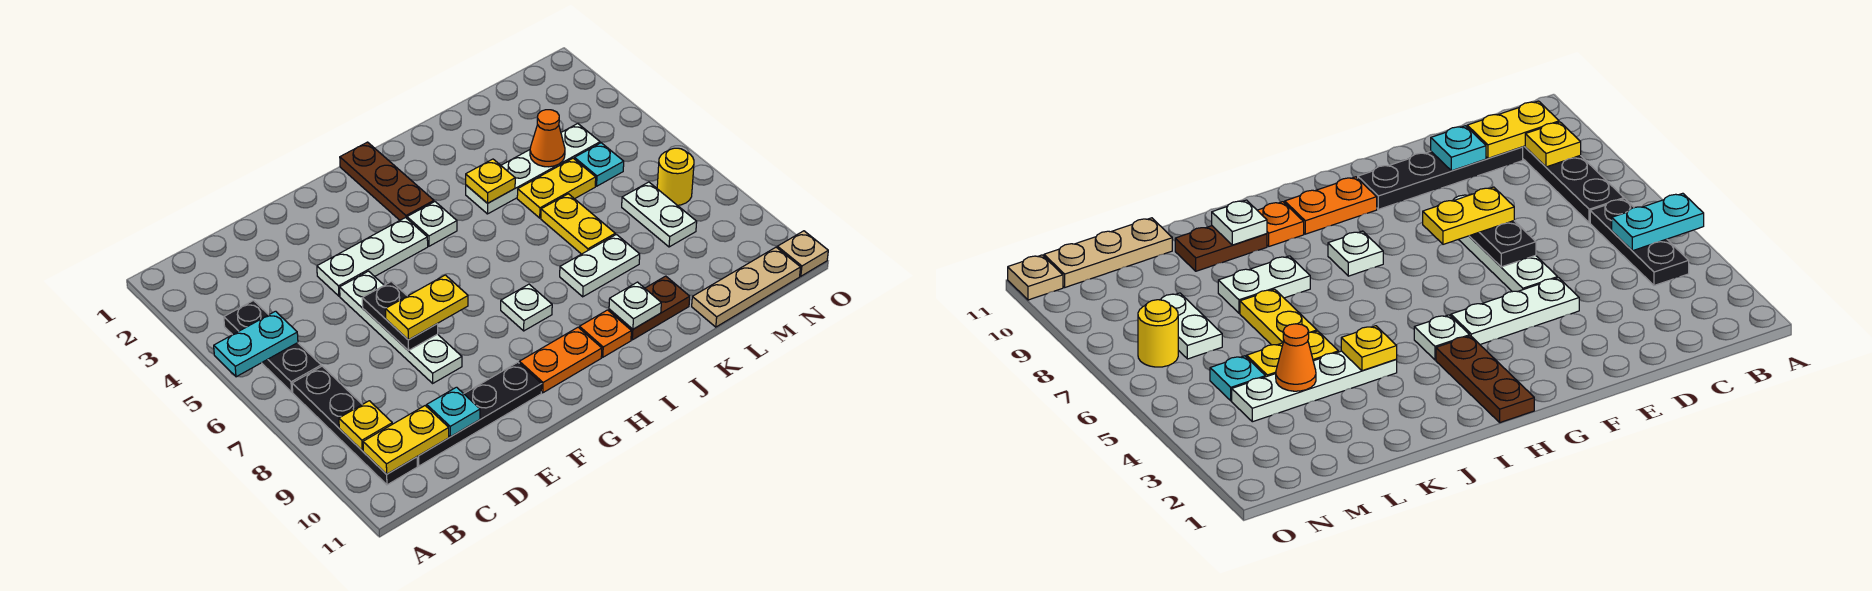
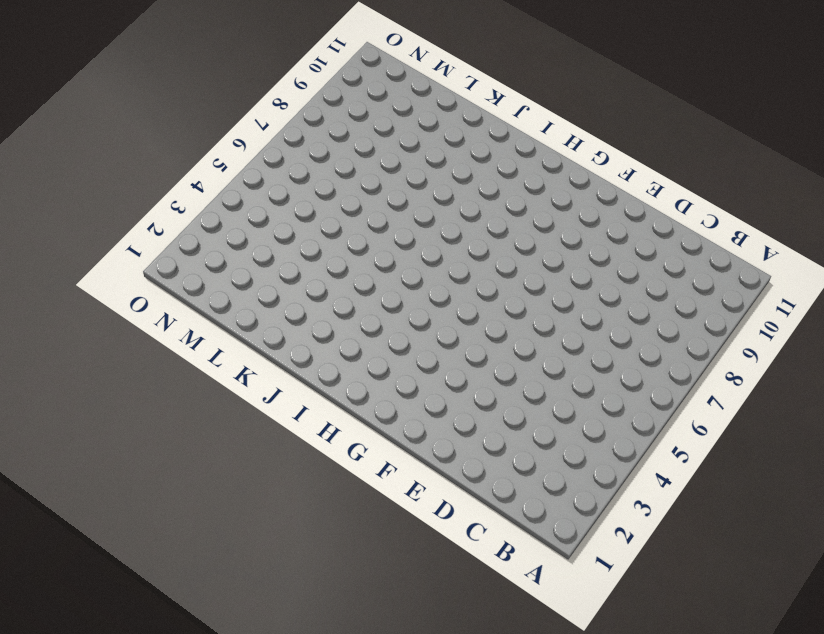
none -> black 1x3 plate [224,301,321,392]
none -> black 1x4 plate [292,366,417,485]
none -> black 1x4 plate [417,362,542,466]

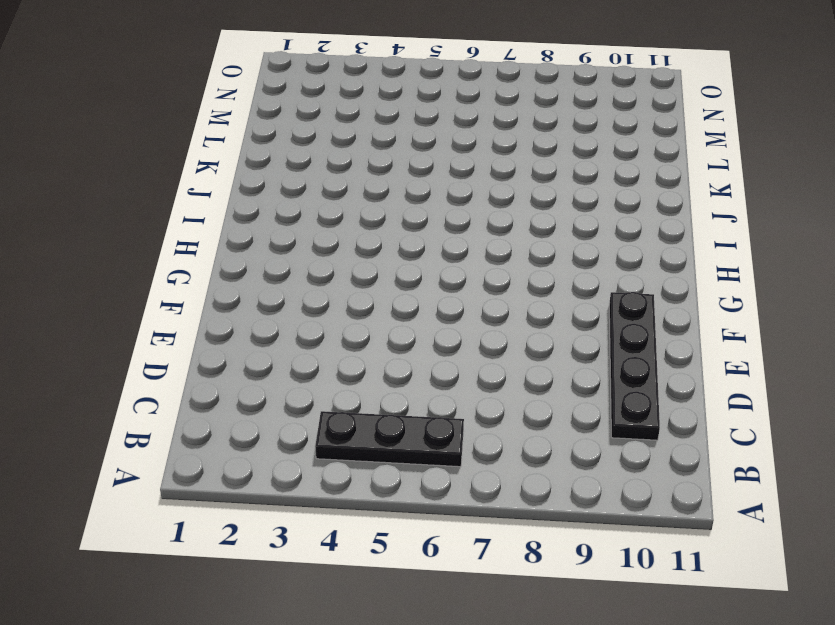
none -> black 1x4 plate [292,366,417,485]
none -> white 1x3 plate [317,218,428,296]
none -> white 1x4 plate [340,271,462,383]

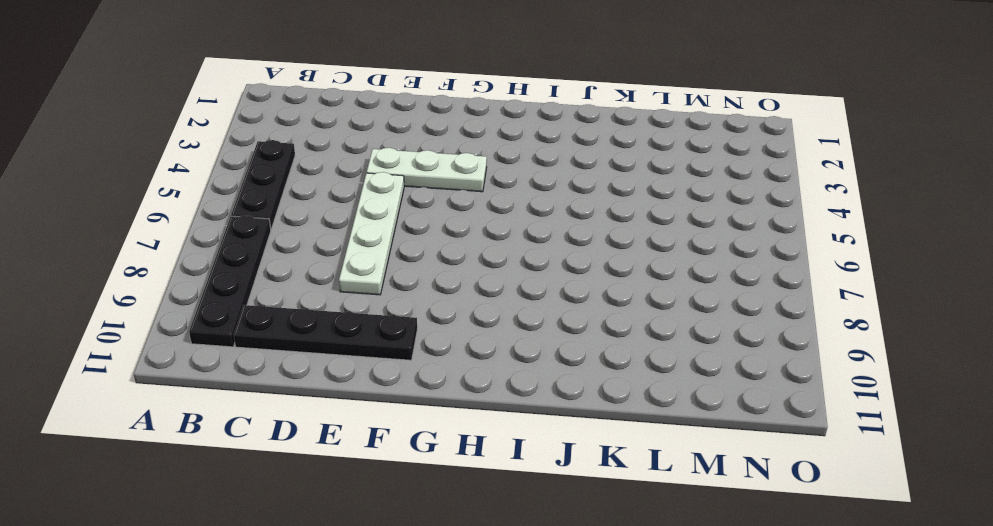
none -> orange 1x2 plate [519,327,602,393]
none -> brown 1x3 plate [340,142,434,220]
none -> white 1x1 plate [407,202,457,246]

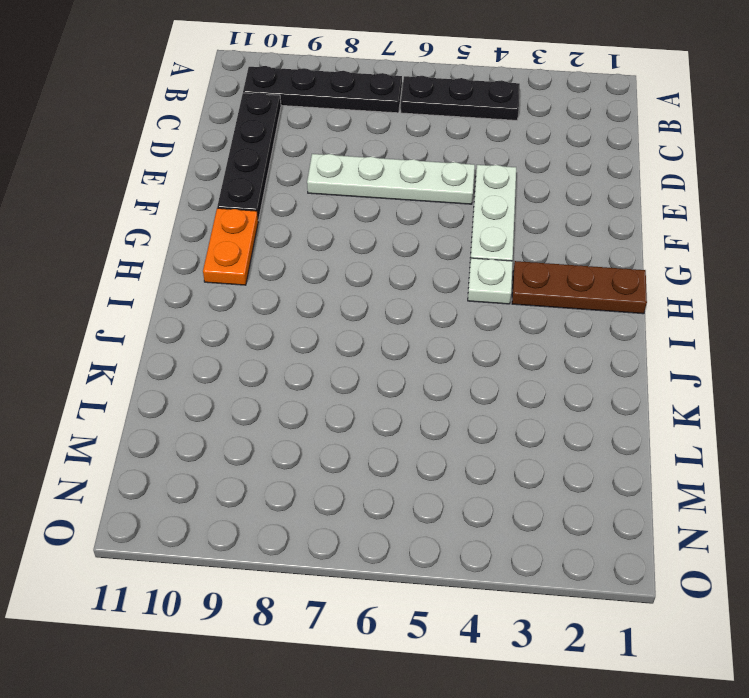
none -> white 1x1 plate [501,284,552,331]
none -> orange 1x1 plate [579,310,631,357]
none -> white 1x4 plate [466,124,600,214]

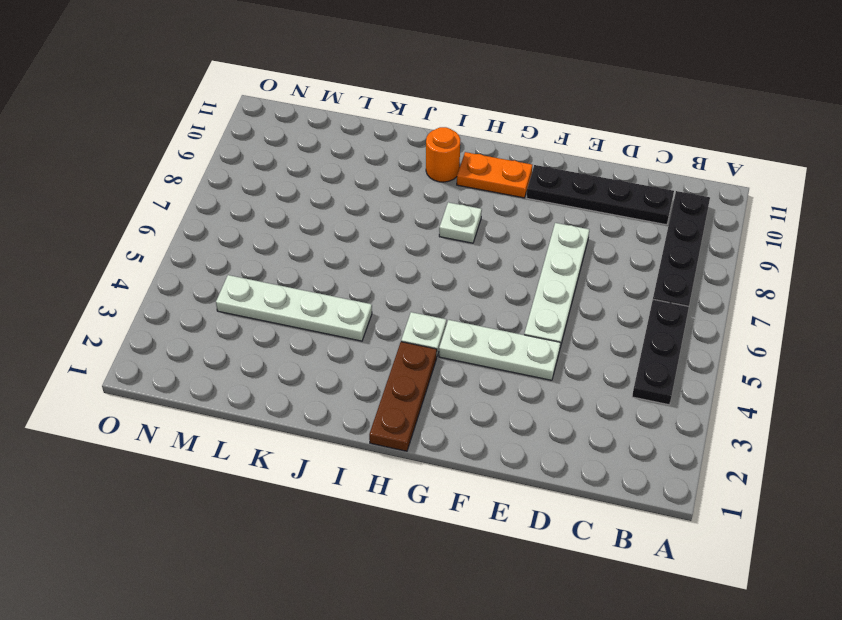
orange 1x1 round brick [426,127,460,182] -> orange 1x1 plate [579,310,631,357]
none -> white 1x2 plate [560,234,640,297]
none -> brown 1x2 plate [609,276,690,340]
none -> yellow 1x2 plate [517,158,596,218]

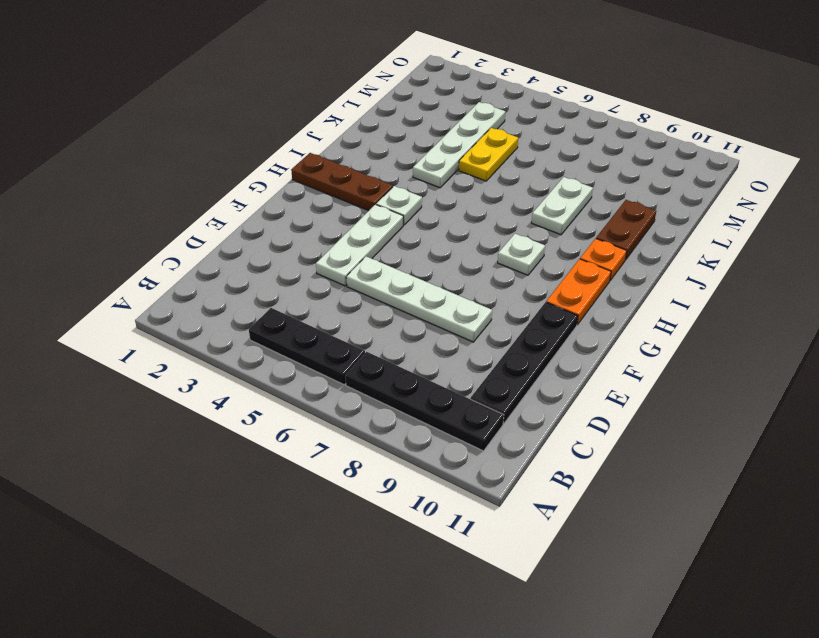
none -> yellow 1x2 plate [541,194,615,254]
none -> tan 1x3 plate [692,247,801,327]
none -> cyan 1x1 plate [574,143,624,186]

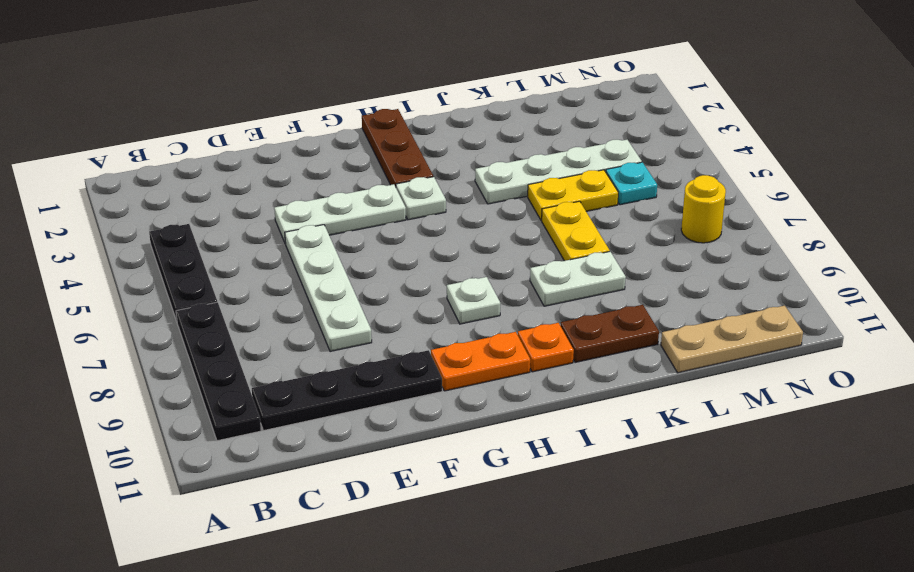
none -> white 1x2 plate [622,182,697,247]
none -> tan 1x1 plate [777,231,828,276]
none -> cyan 1x2 plate [214,311,298,377]

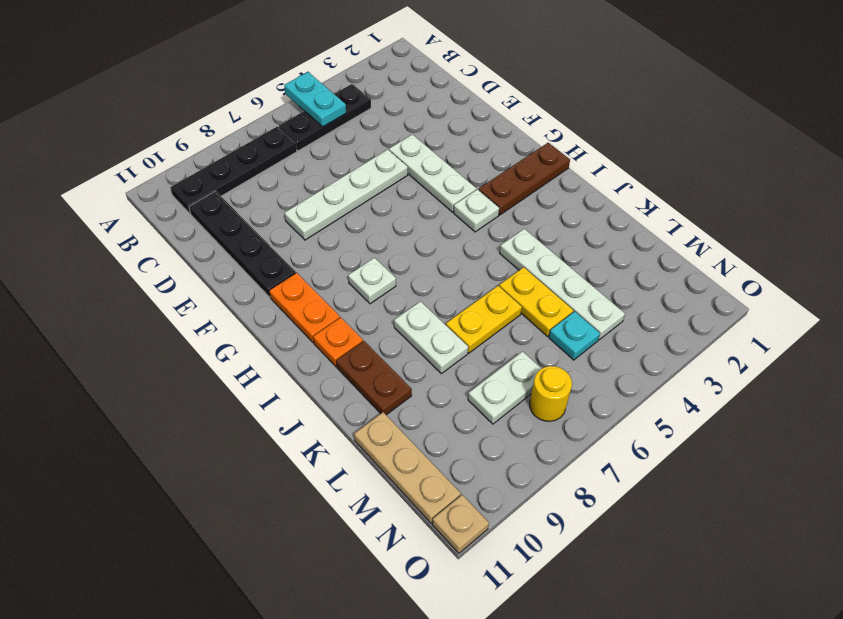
none -> yellow 1x1 plate [339,401,392,450]
none -> yellow 1x2 plate [363,406,449,474]
none -> cyan 1x1 plate [427,387,480,437]

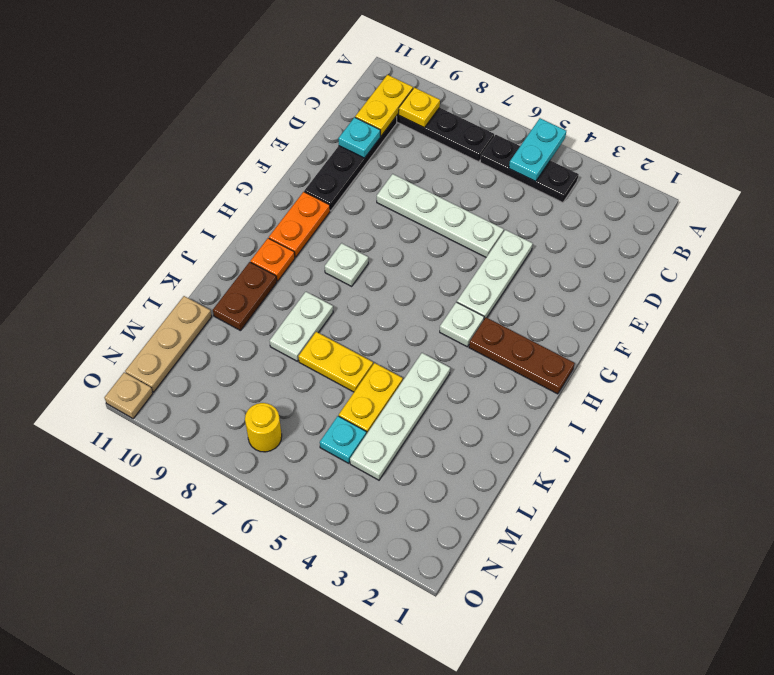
none -> white 1x2 plate [622,182,697,247]
none -> black 1x2 plate [362,282,438,351]
none -> yellow 1x1 plate [466,159,515,203]

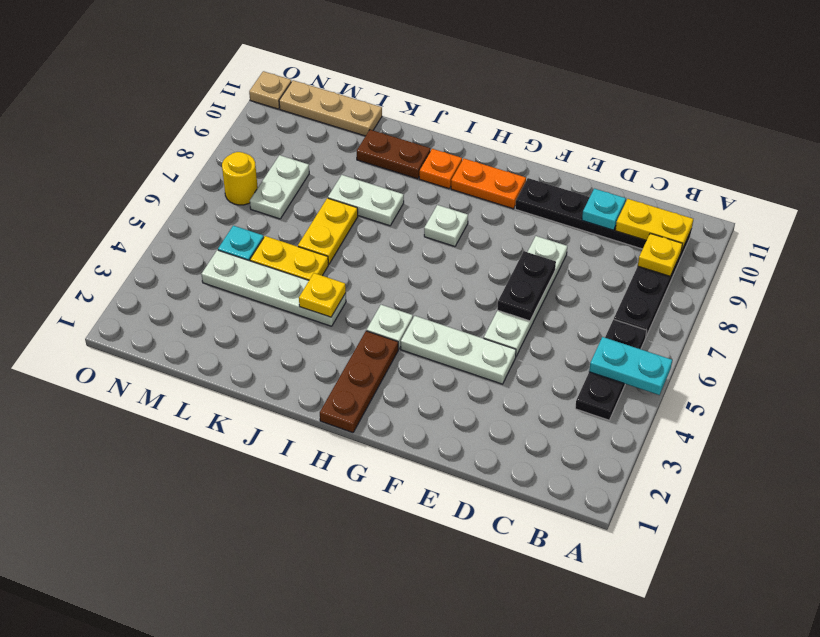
none -> white 1x1 plate [609,282,661,329]
none -> orange 1x1 cone [530,110,565,167]
none -> yellow 1x2 plate [385,275,468,340]

